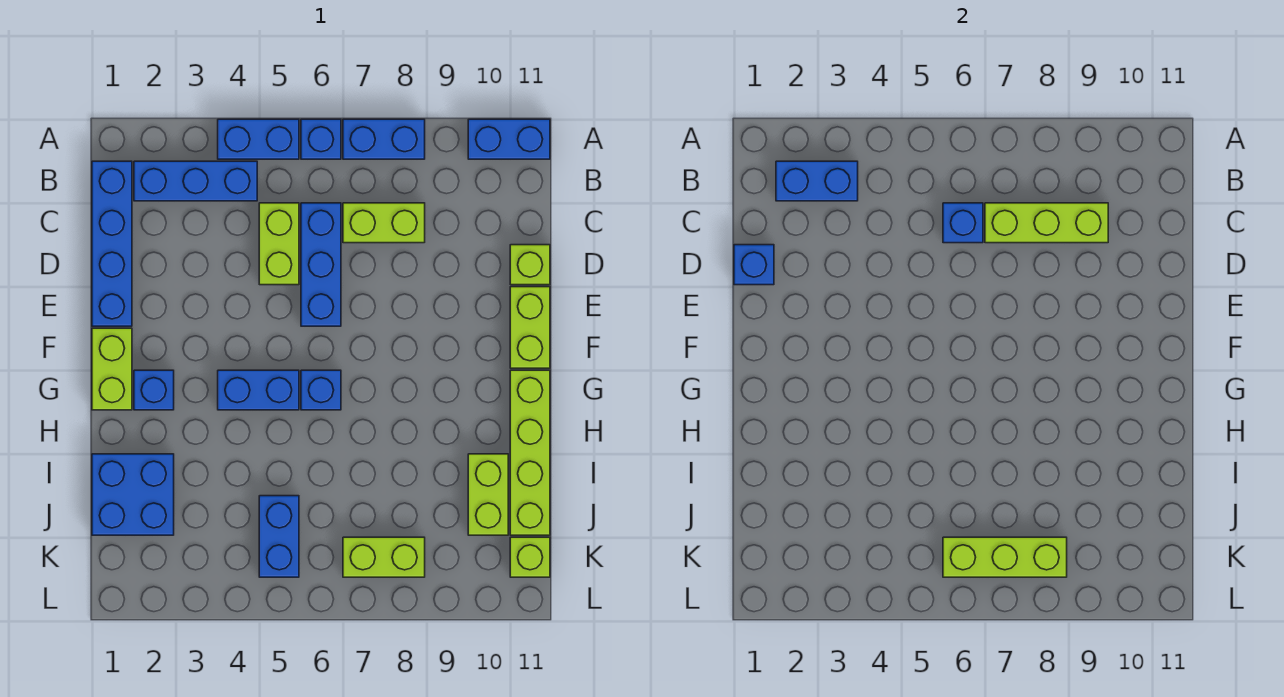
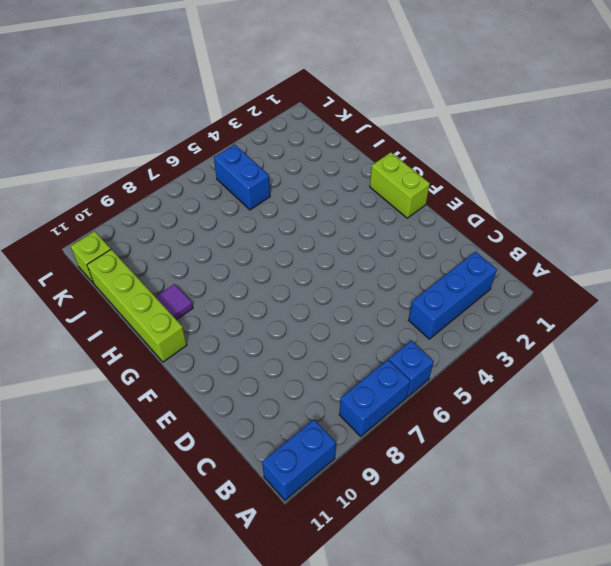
purple 1x1 tile [156,284,193,320] -> none
none -> blue 1x2 brick [218,119,299,159]
none -> blue 1x4 brick [92,161,132,326]
none -> lime 1x2 brick [259,203,299,285]

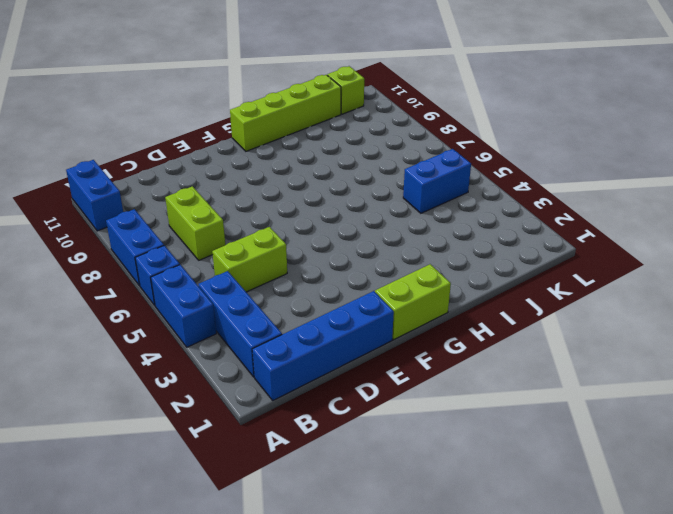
none -> blue 1x3 brick [301,203,341,326]
none -> lime 1x1 brick [510,245,550,285]
none -> lime 1x2 brick [510,287,550,368]

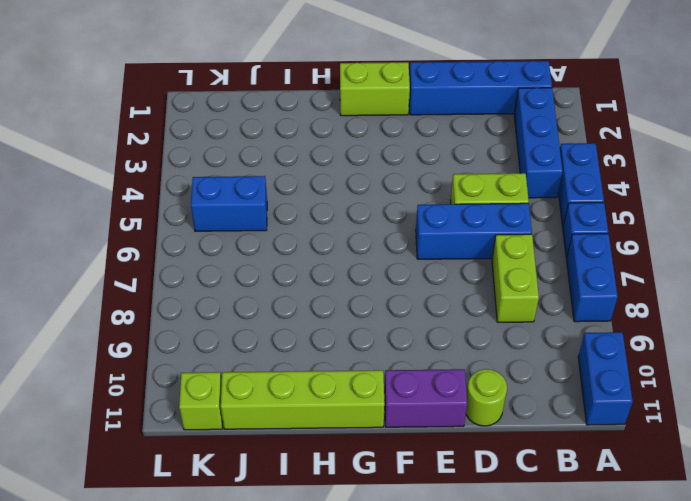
lime 1x1 round brick [466,369,507,426] -> lime 1x1 brick [510,245,550,285]
purple 1x2 brick [384,369,467,427] -> lime 1x2 brick [510,287,550,368]
none -> blue 1x1 brick [134,370,174,410]
none -> blue 1x2 brick [218,370,299,410]
none -> blue 1x1 brick [301,370,341,410]

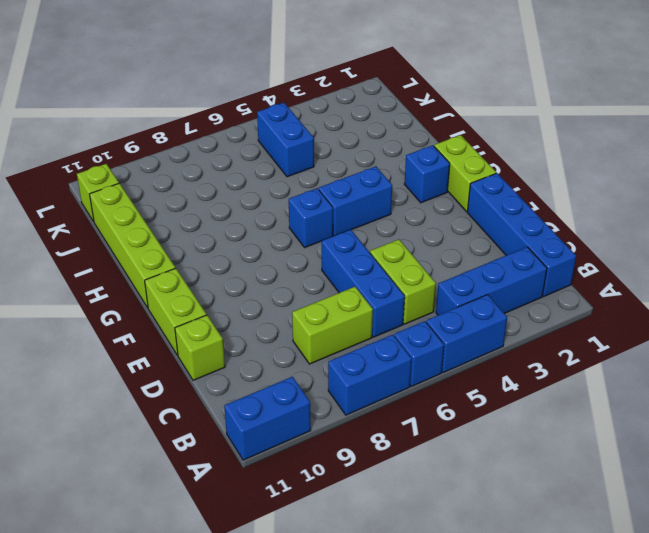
none -> blue 2x2 brick [92,454,174,535]
none -> lime 1x2 brick [468,454,508,535]
none -> lime 1x2 brick [343,537,425,577]

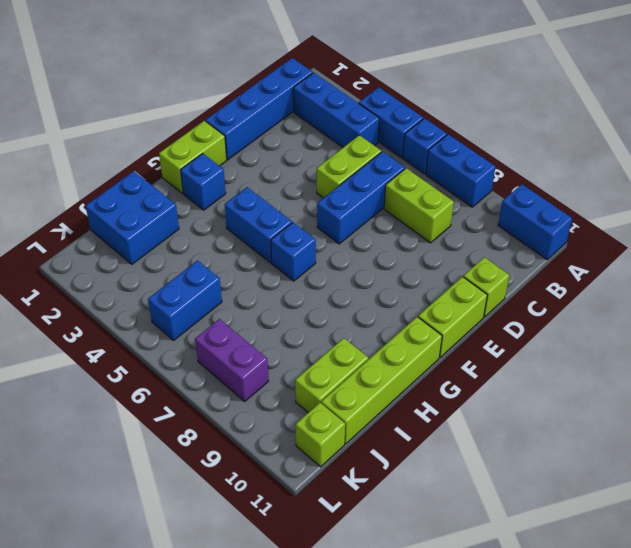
purple 1x2 brick [195,319,269,401] -> lime 1x2 brick [343,537,425,577]
none -> blue 1x2 brick [776,161,858,201]
none -> blue 1x1 brick [943,203,983,243]
none -> lime 1x3 brick [985,203,1108,243]

